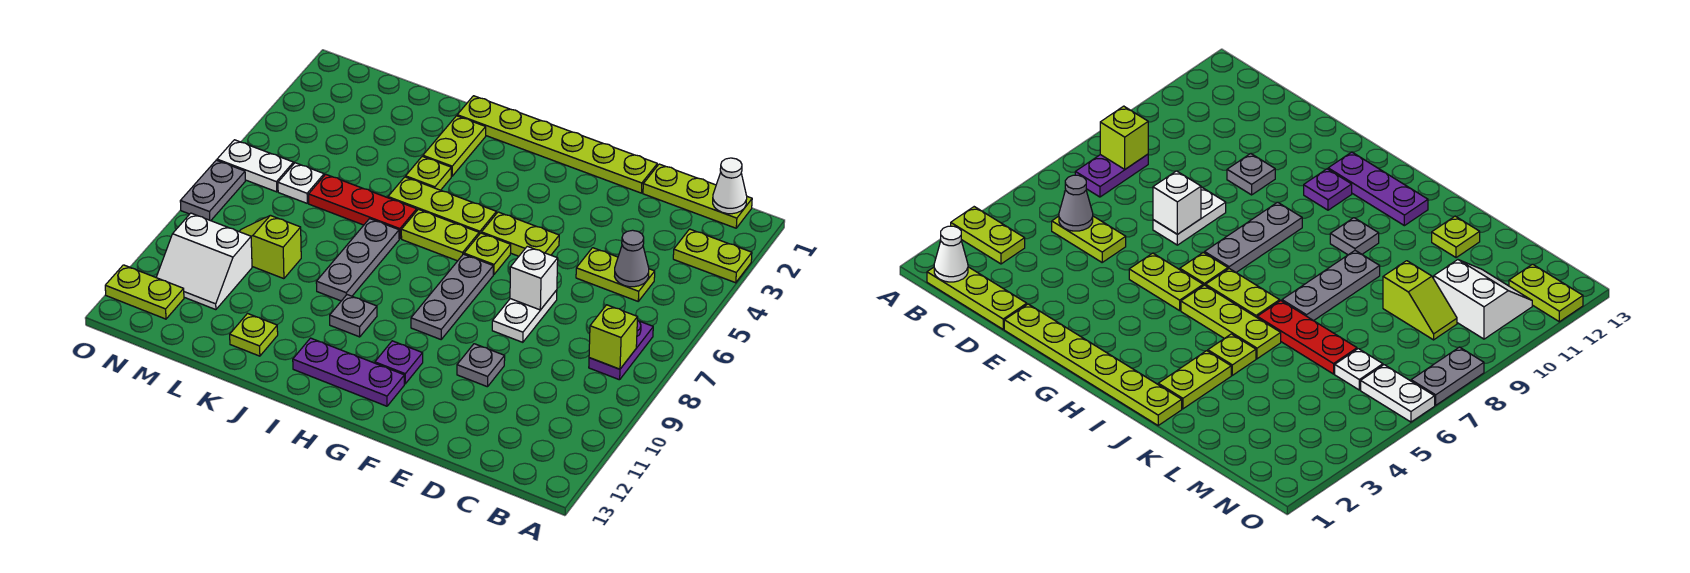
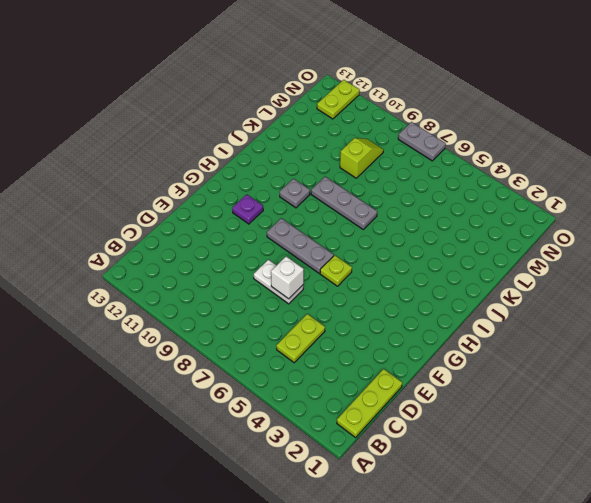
none -> lime 1x2 plate [673,229,752,283]
none -> purple 1x2 plate [589,320,653,380]
none -> lime 1x6 plate [457,96,657,193]
none -> grey 1x1 plate [457,344,505,387]

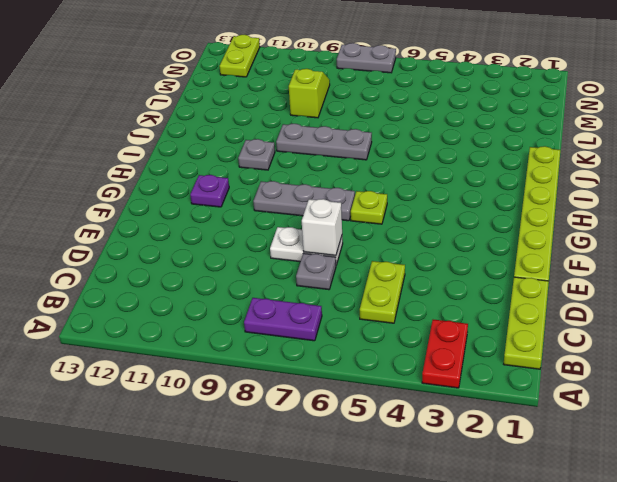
red 1x2 plate [422,320,468,388] -> lime 1x2 plate [673,229,752,283]
grey 1x1 plate [296,253,336,290] -> grey 1x1 plate moved to [457,344,505,387]
none -> lime 1x2 plate [482,212,559,256]
none -> purple 1x3 plate [293,338,404,406]
none -> lime 1x3 plate [388,177,496,234]
none -> lime 1x2 plate [401,209,479,261]

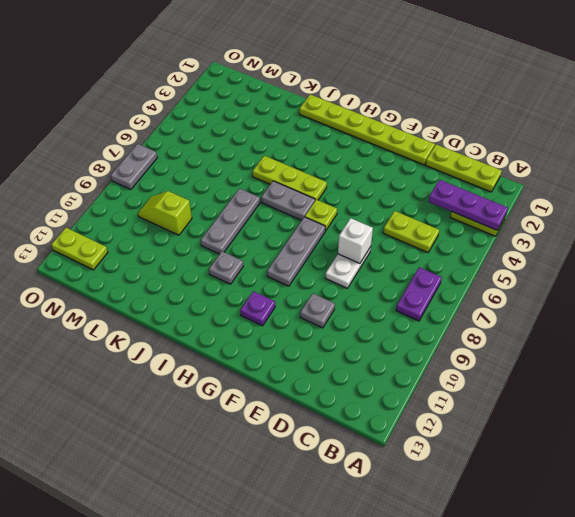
purple 1x3 plate [428,180,508,230] -> purple 1x3 plate moved to [293,338,404,406]
grey 1x2 plate [261,181,315,220] -> lime 1x2 plate [401,209,479,261]
none -> lime 1x2 plate [482,212,559,256]
none -> lime 1x2 plate [423,116,486,176]
none -> lime 1x1 plate [406,156,451,190]
none -> red 1x3 plate [309,174,417,239]

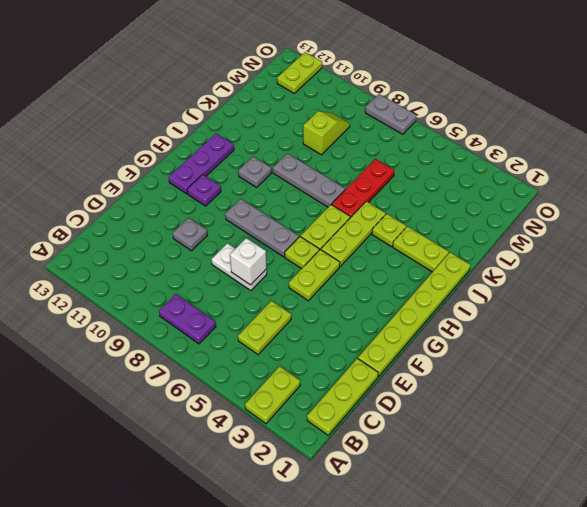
none -> lime 1x1 plate [230,314,278,356]
none -> white 1x1 plate [278,163,324,203]
none -> white 2x2 slope [156,213,252,310]
none -> white 1x2 plate [217,140,294,192]

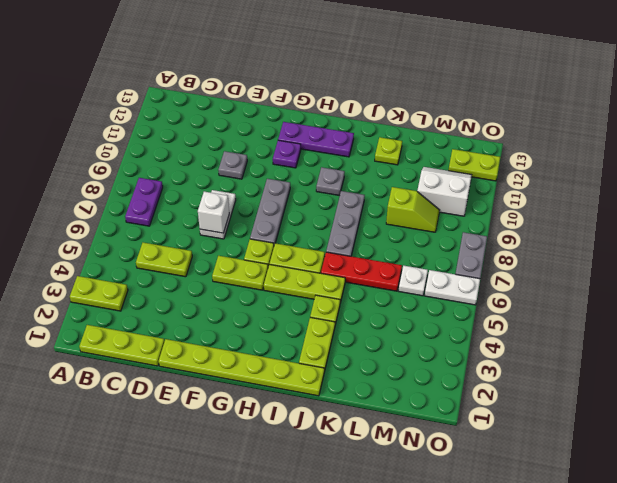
none -> white 1x1 cone [713,158,747,214]
none -> lime 1x1 brick [589,305,638,369]
none -> grey 1x1 cone [615,230,649,287]

